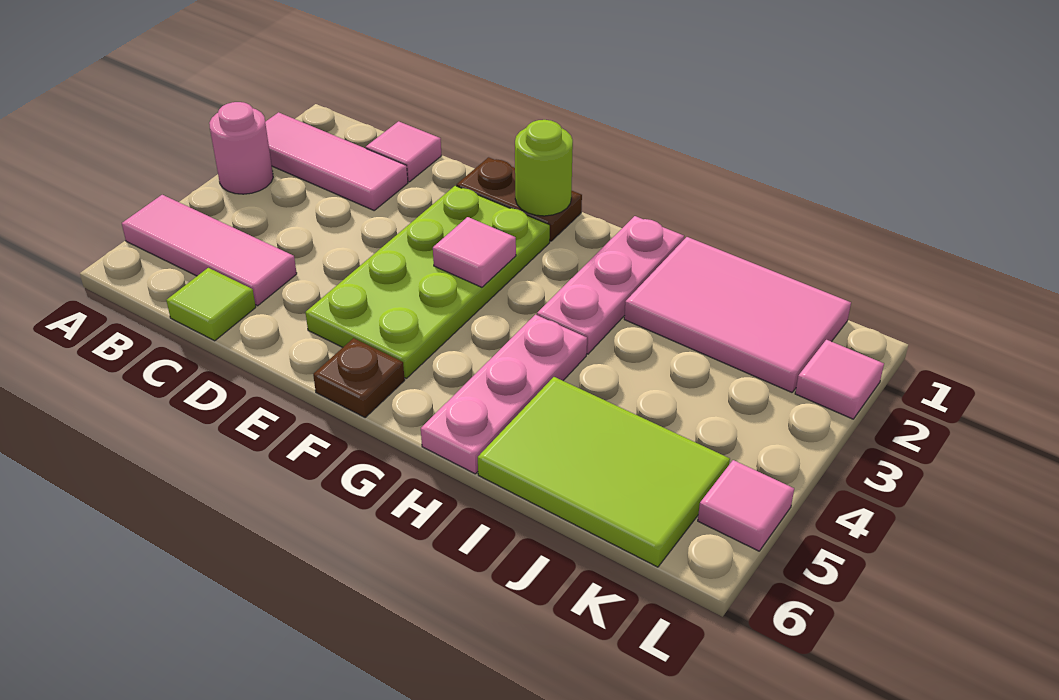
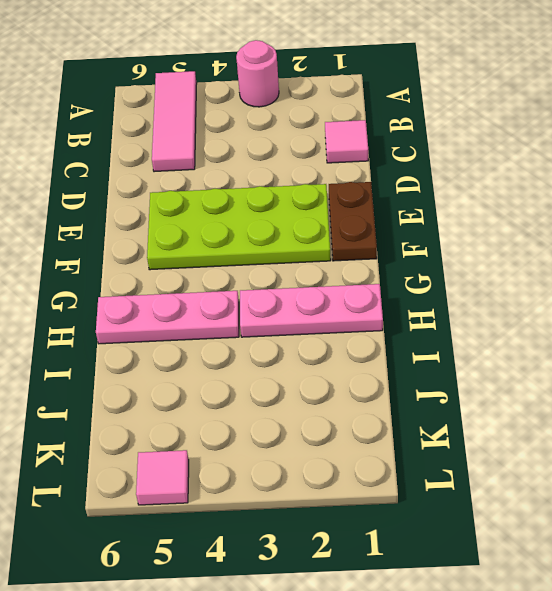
none -> pink 1x3 tile [265,112,408,210]
none -> lime 1x1 tile [166,268,256,341]
none -> brown 1x1 plate [313,338,405,417]

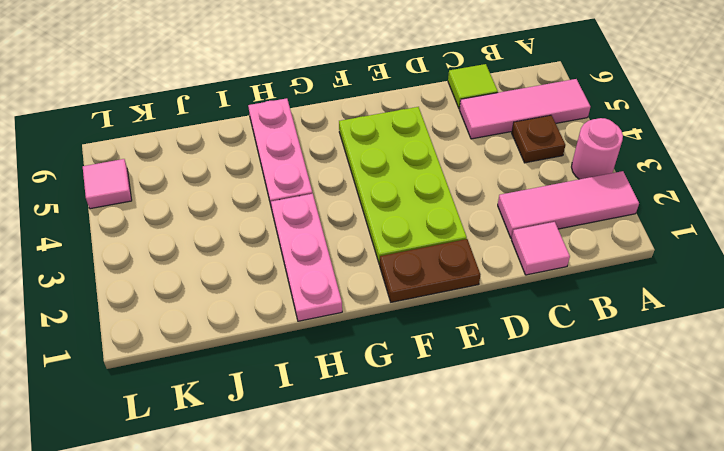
brown 1x1 plate [512,115,565,163] -> brown 1x1 plate moved to [313,338,405,417]
none -> pink 2x3 tile [624,237,851,392]
none -> lime 2x3 tile [478,377,730,567]
none -> pink 1x1 tile [795,340,884,419]

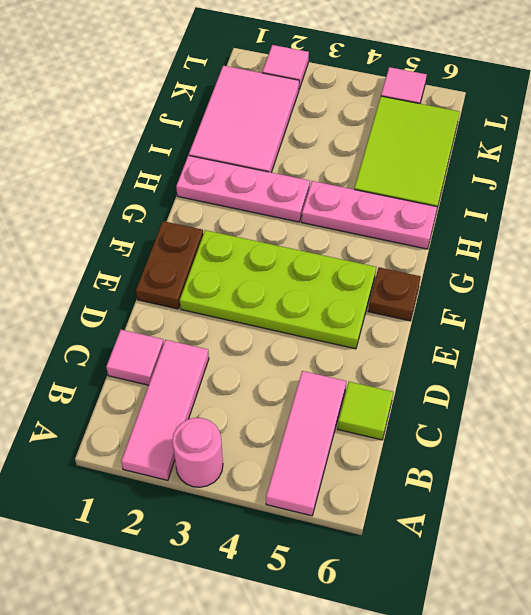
none -> lime 1x1 round brick [515,120,573,216]
none -> pink 1x1 tile [433,217,516,287]

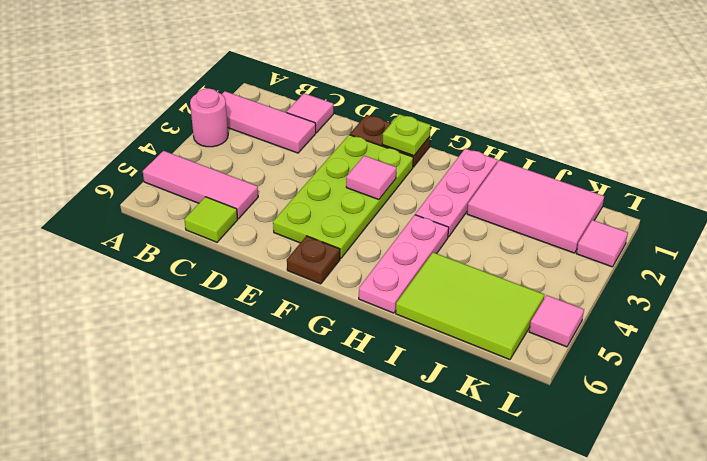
lime 1x1 plate [382,114,431,156] -> lime 1x1 round brick [515,120,573,216]

